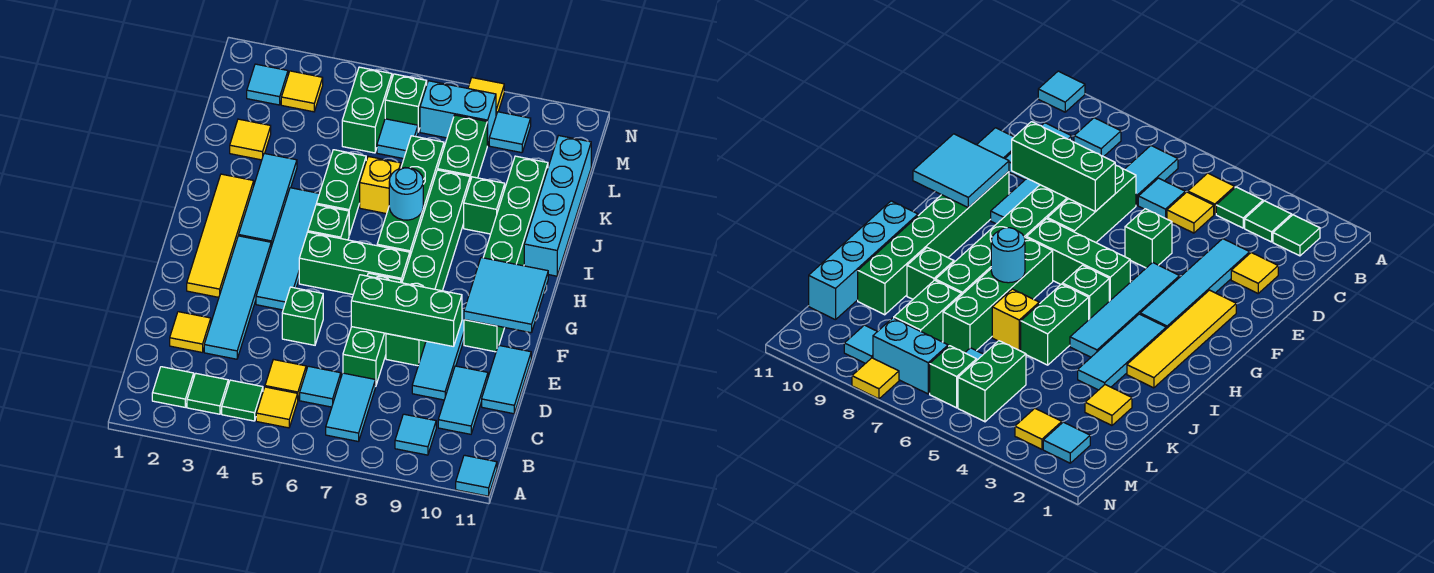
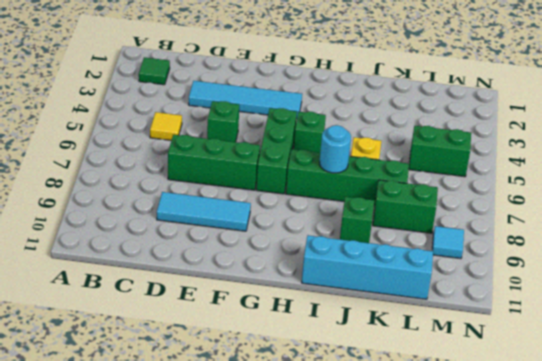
none -> cyan 1x1 tile [456,455,497,496]
none -> green 1x1 tile [187,373,228,414]
none -> green 1x1 tile [222,380,263,421]
none -> yellow 1x1 tile [256,387,298,428]

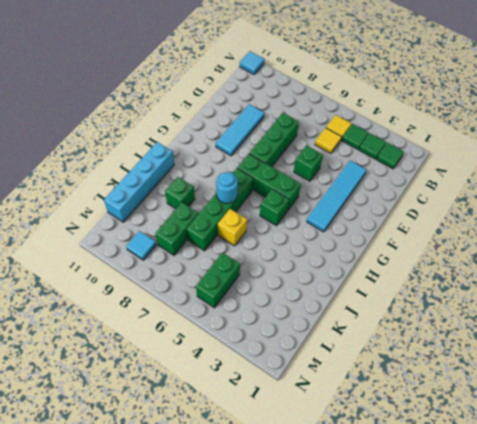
none -> cyan 1x2 tile [326,373,375,442]
none -> cyan 1x1 tile [395,414,436,455]
none -> cyan 1x1 tile [300,366,341,407]
none -> cyan 1x2 tile [438,366,488,434]

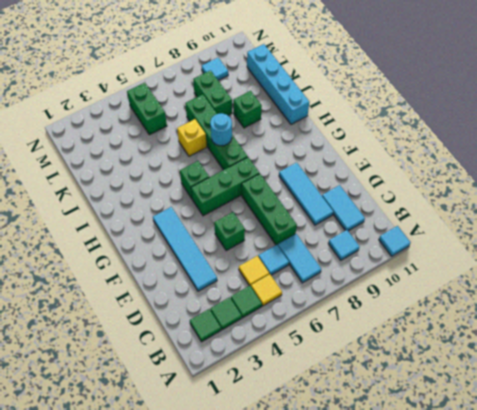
none -> yellow 1x1 tile [170,312,211,352]
none -> cyan 1x2 tile [482,345,531,414]
none -> green 1x6 brick [386,170,470,366]
none -> yellow 1x4 tile [187,174,254,297]

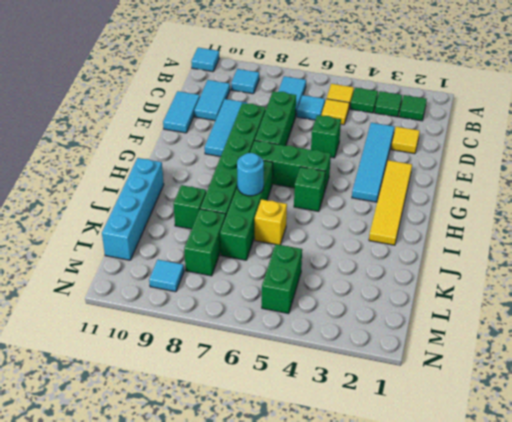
none -> cyan 1x4 tile [256,188,319,310]
none -> green 1x6 brick [464,156,548,352]
none -> cyan 1x3 tile [239,153,297,247]
none -> green 1x2 brick [316,150,366,235]

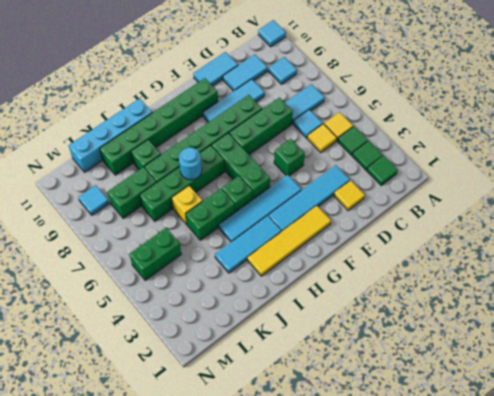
none -> yellow 1x1 tile [230,119,271,160]
none -> cyan 1x1 tile [377,119,418,159]
none -> cyan 1x1 tile [247,64,288,105]
none -> yellow 1x1 tile [281,71,323,112]

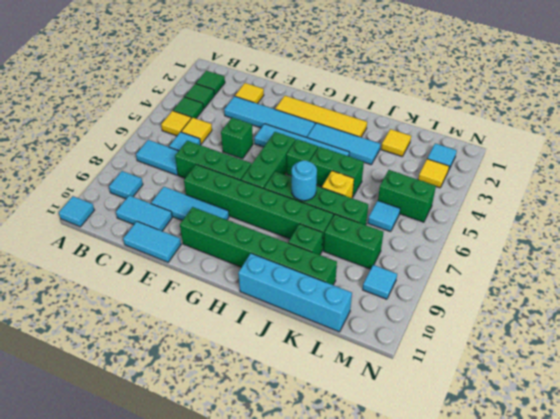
none -> green 1x1 brick [385,74,427,132]
none -> cyan 1x2 brick [420,81,496,146]
none -> yellow 1x1 tile [468,78,504,115]
none -> green 1x3 brick [351,275,462,347]

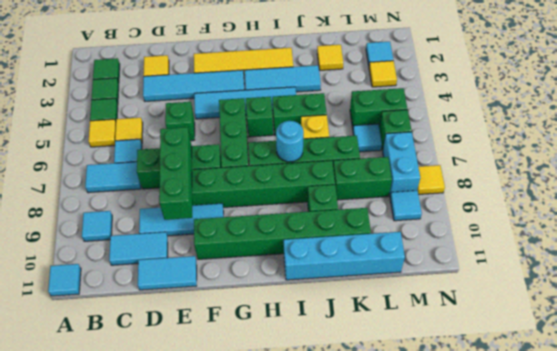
none -> cyan 2x2 tile [464,258,548,333]

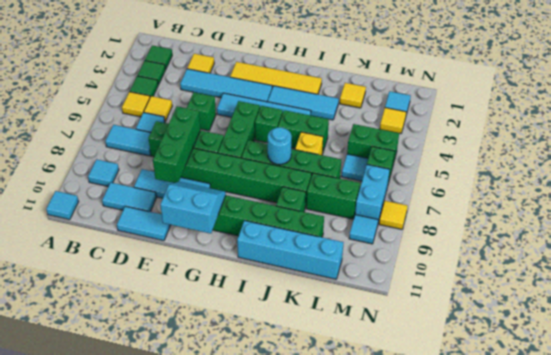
cyan 2x2 slope [160,182,226,234] -> cyan 2x2 tile [464,258,548,333]

